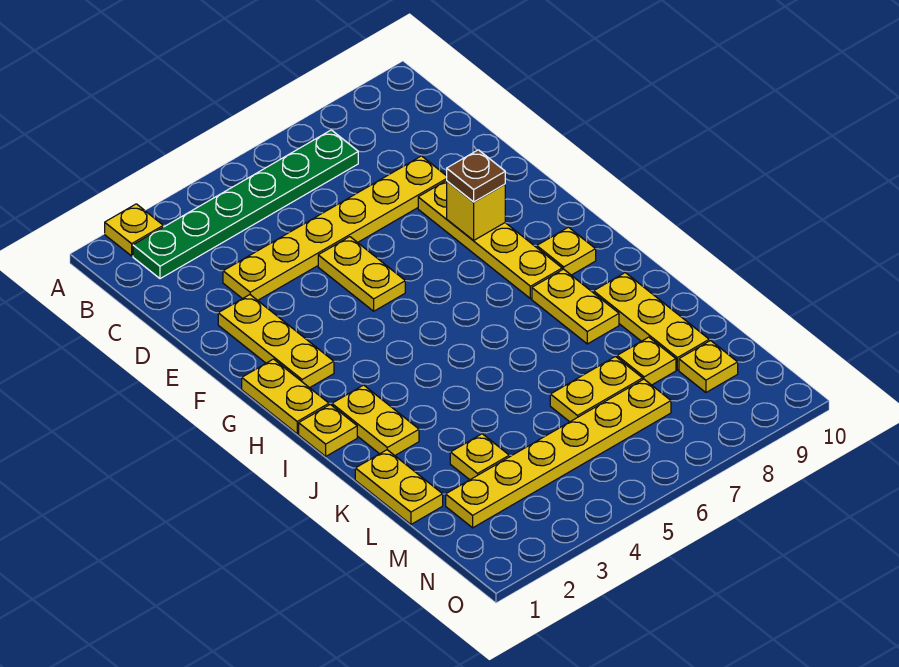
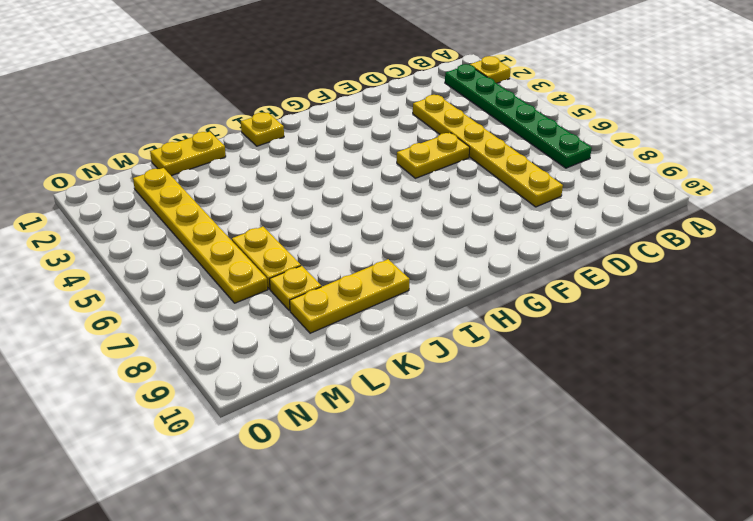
none -> yellow 1x3 plate [218,295,334,388]
none -> yellow 1x4 plate [418,180,562,299]
none -> yellow 1x2 plate [242,359,329,434]

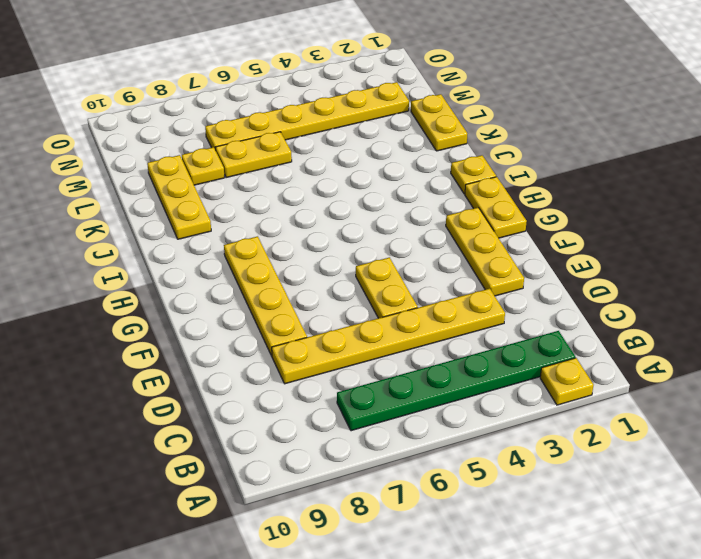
none -> yellow 1x1 plate [537,227,596,275]
none -> yellow 1x2 plate [332,385,419,455]
none -> yellow 1x2 plate [532,269,619,344]

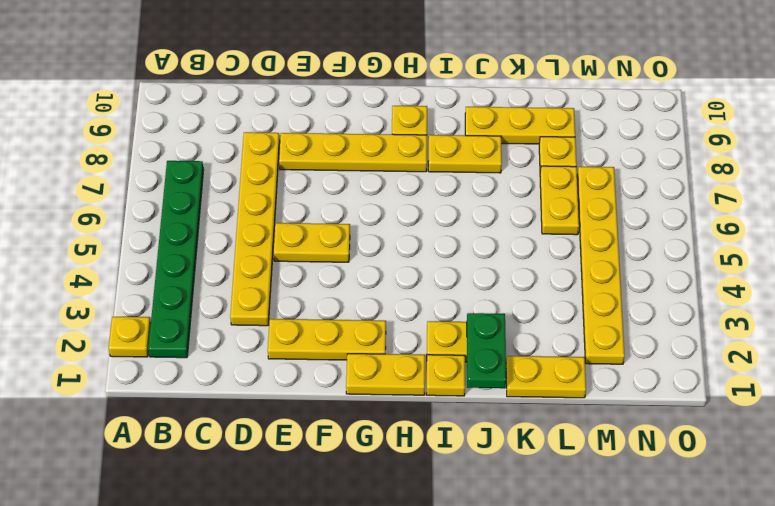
green 1x2 plate [467,313,506,388] -> none
none -> yellow 1x1 plate [450,434,509,480]
none -> yellow 1x1 plate [679,341,738,392]
none -> yellow 1x1 brick [447,181,505,241]

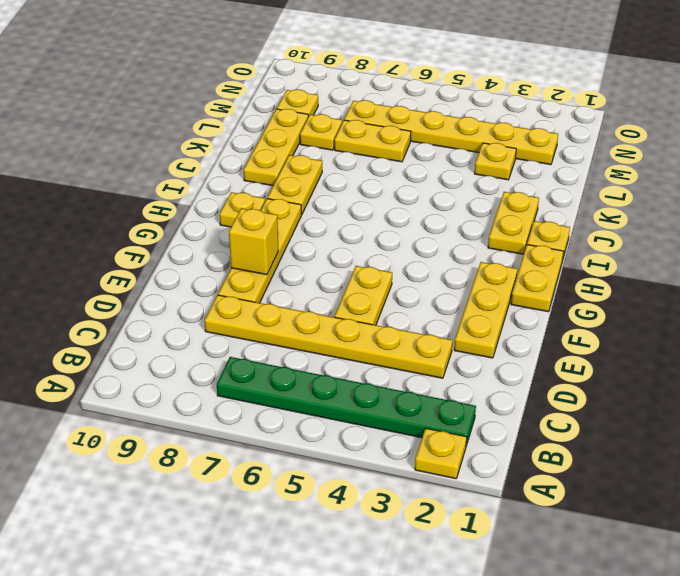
none -> yellow 1x2 plate [355,450,443,524]
none -> brown 1x1 plate [447,150,505,202]

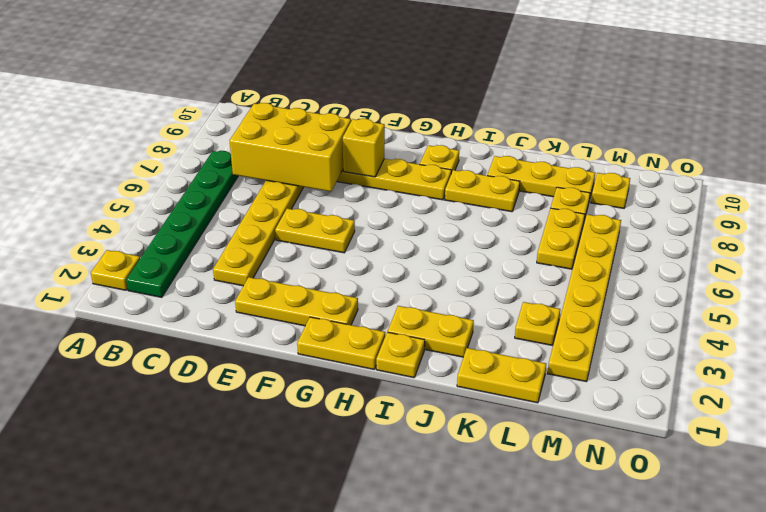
yellow 2x3 brick [230,103,351,192] -> none
none -> brown 1x1 plate [447,150,505,202]

